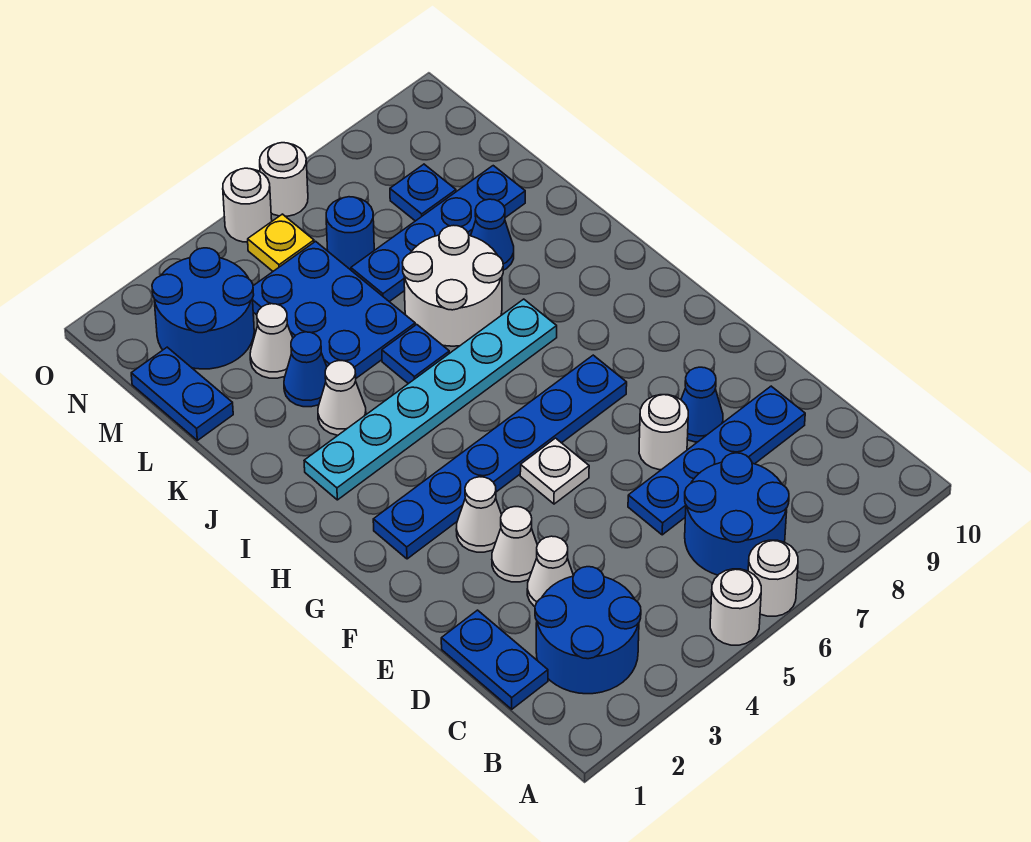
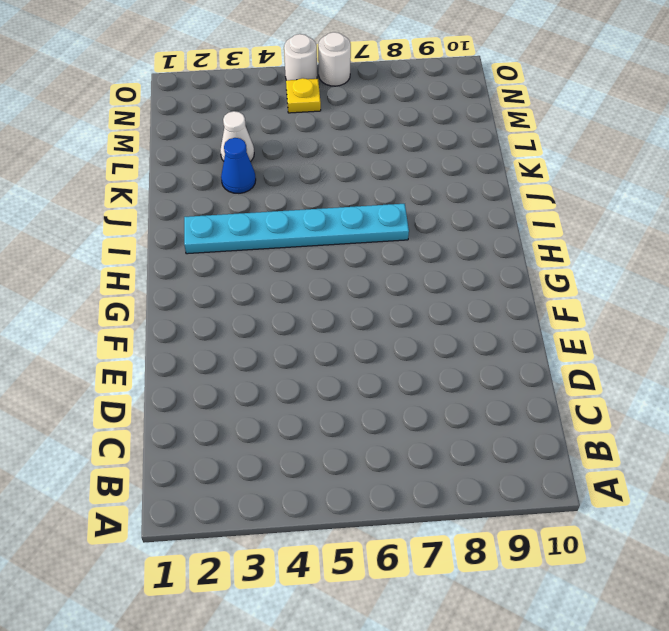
none -> white 1x1 round brick [710,569,761,645]
none -> white 1x1 round brick [748,540,798,616]
none -> blue 2x2 round brick [535,567,641,694]

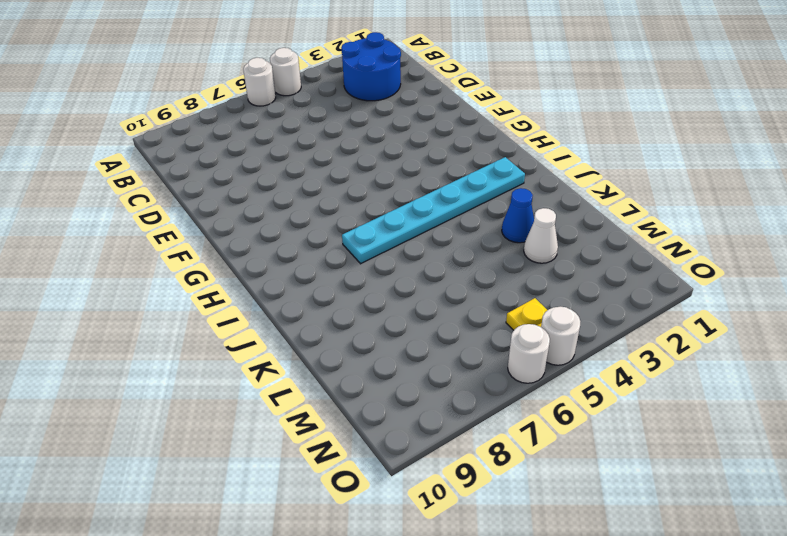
none -> blue 2x2 round brick [685,453,789,575]
none -> blue 1x2 plate [441,610,548,709]
none -> white 1x1 cone [527,536,574,607]

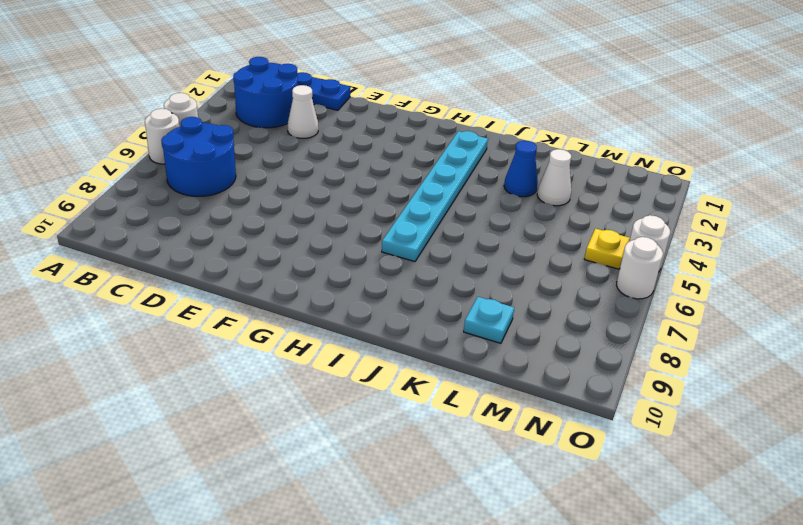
cyan 1x1 plate [464,297,514,343] -> blue 1x4 plate [351,166,525,302]
none -> blue 1x4 plate [628,386,805,535]
none -> white 1x1 cone [492,507,537,582]
none -> white 1x1 round brick [639,395,688,470]

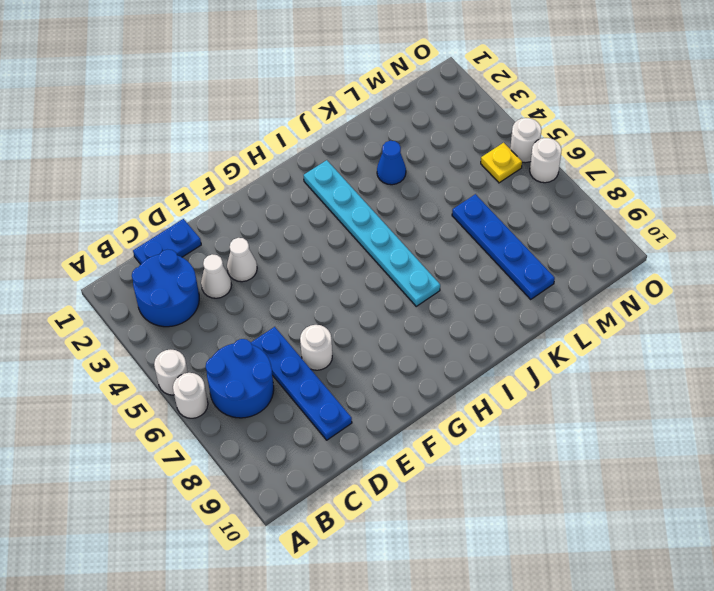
none -> blue 1x1 cone [681,367,723,442]
none -> white 1x1 cone [456,477,502,552]
none -> white 1x1 plate [520,438,589,504]

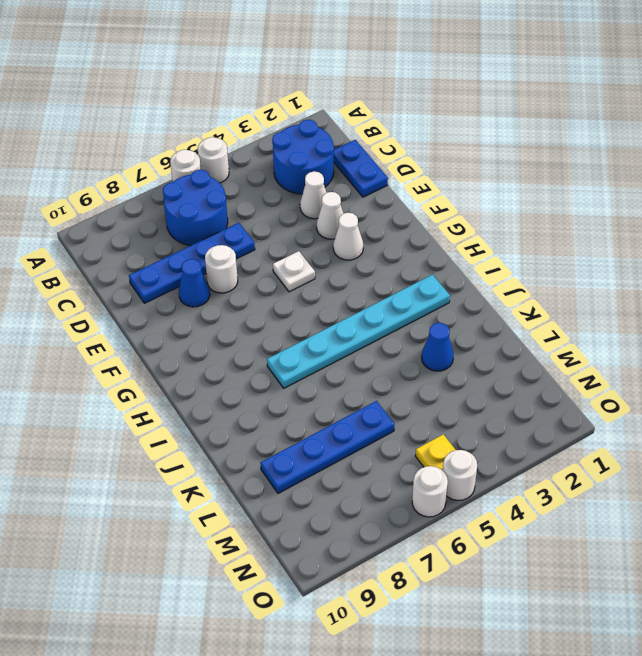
none -> blue 1x6 plate [373,355,627,559]
none -> white 1x1 cone [318,361,366,435]
none -> blue 1x1 plate [382,324,449,384]

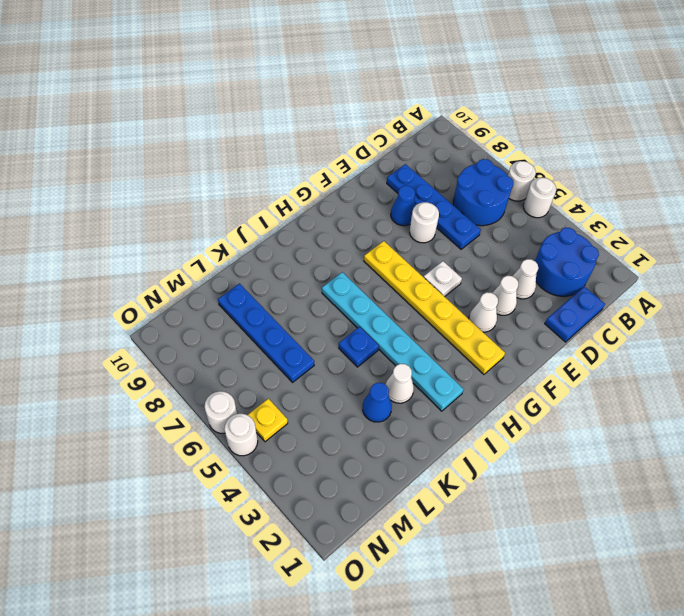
yellow 1x6 plate [364,241,505,374] -> blue 1x6 plate [373,355,627,559]
none -> white 2x2 round brick [402,225,503,346]
none -> blue 2x3 plate [252,241,415,378]
none -> blue 1x1 cone [471,199,514,270]

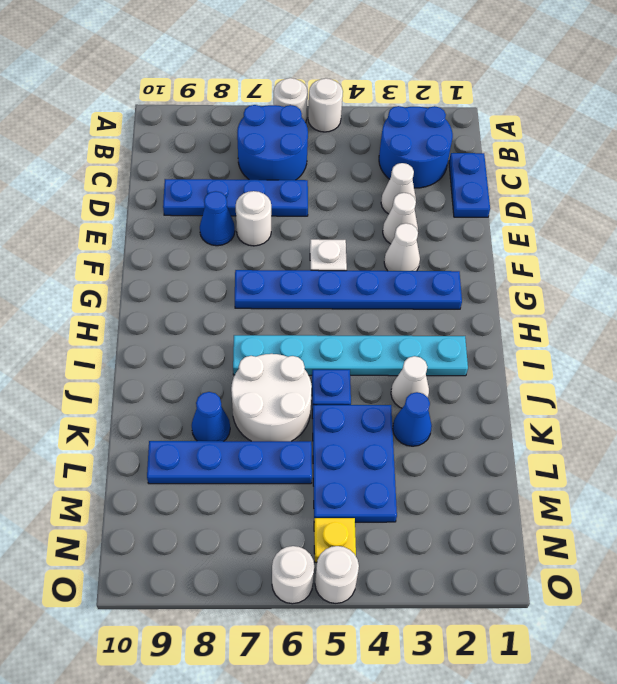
none -> blue 1x2 plate [131,347,233,440]
none -> white 1x1 cone [250,304,293,378]
none -> blue 2x2 round brick [152,248,254,369]

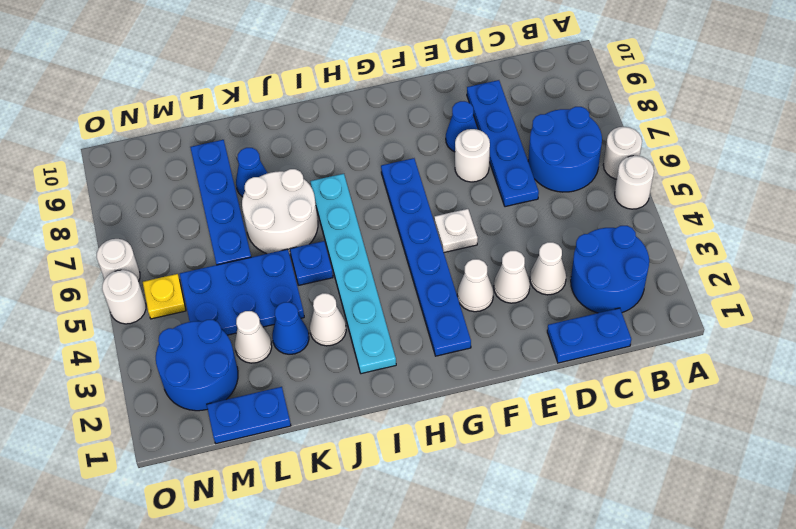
none -> blue 1x1 round brick [326,197,374,270]
none -> blue 1x1 plate [390,164,456,221]

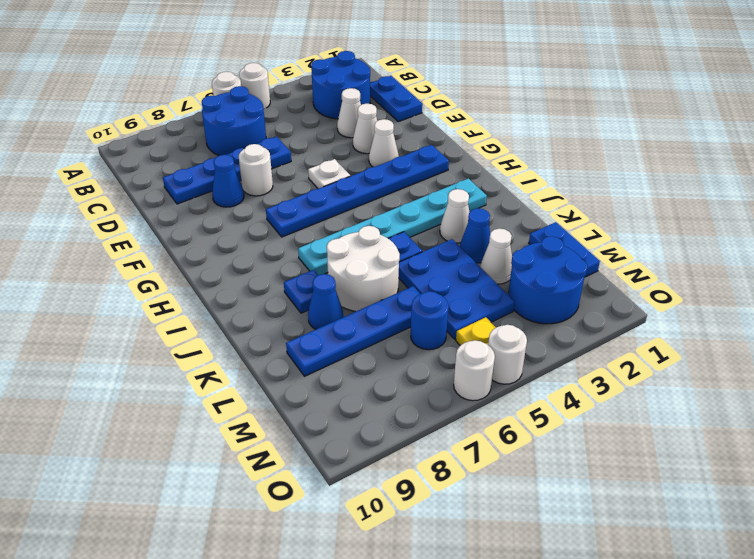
blue 1x1 plate [284,270,318,313] -> blue 1x1 plate moved to [390,164,456,221]

